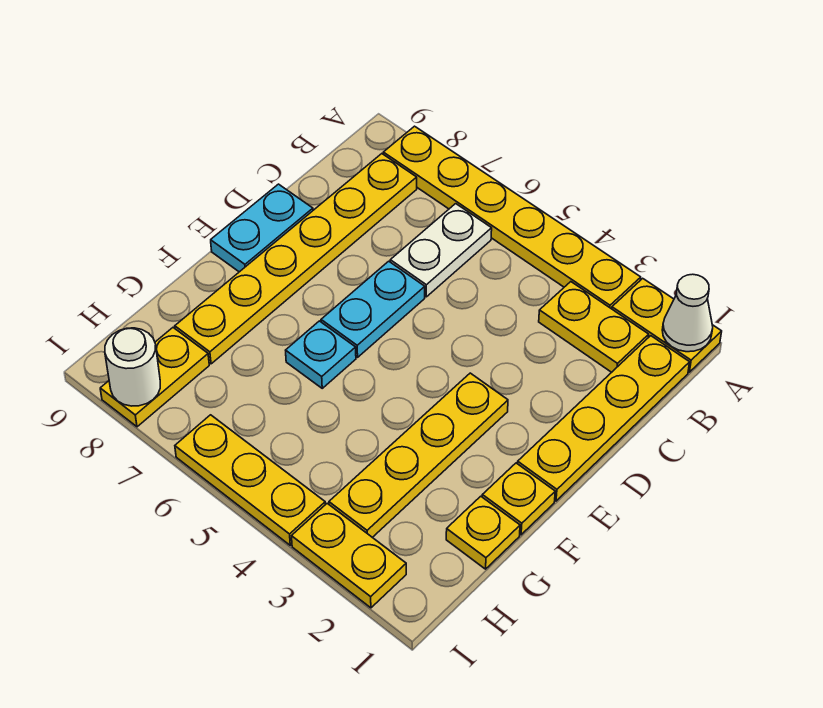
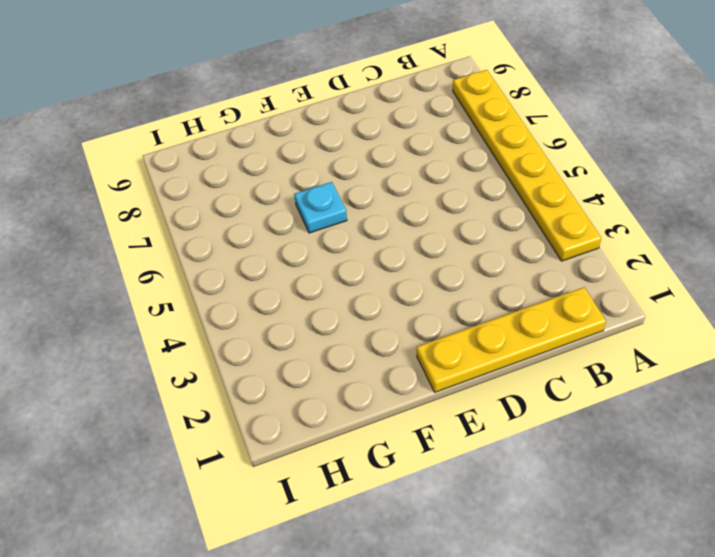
none -> yellow 1x2 plate [612,278,722,372]
none -> yellow 1x2 plate [539,282,649,372]
none -> white 1x2 plate [390,204,492,297]

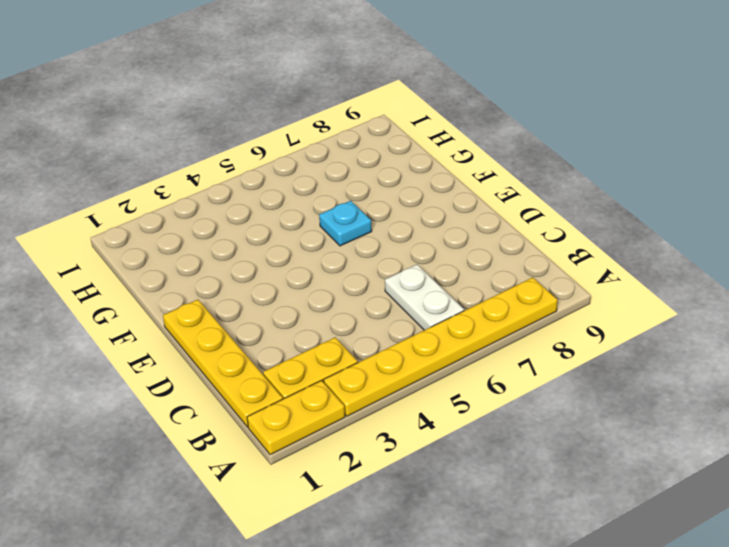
none -> yellow 1x6 plate [175,154,417,364]
none -> cyan 1x2 plate [321,261,425,357]
none -> cyan 1x2 plate [211,184,313,272]

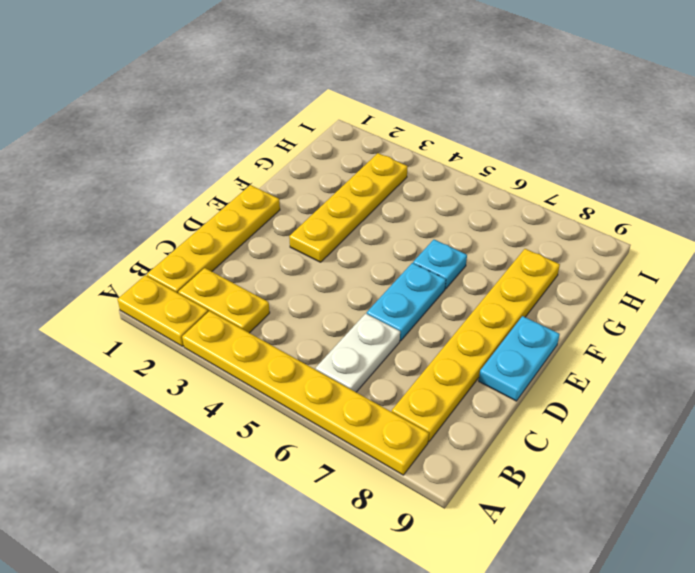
none -> yellow 1x1 plate [482,463,555,535]
none -> yellow 1x1 plate [446,496,520,569]
none -> yellow 1x2 plate [100,328,209,427]

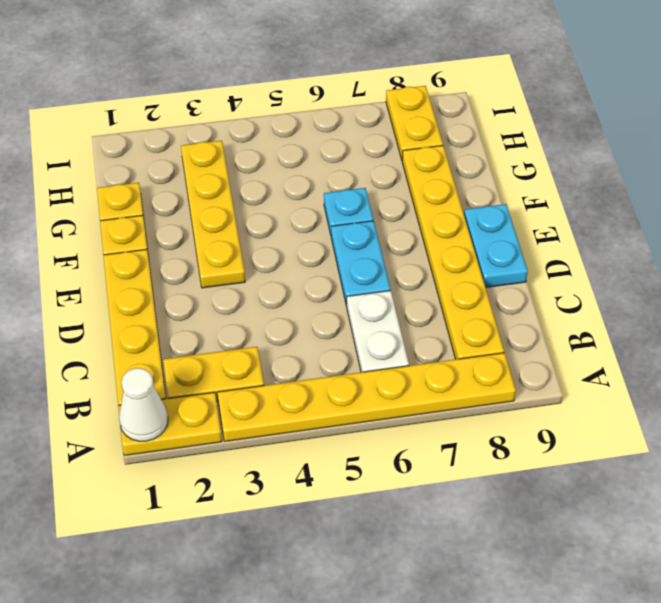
none -> yellow 1x2 plate [292,503,406,608]
none -> yellow 1x3 plate [175,415,325,545]
none -> white 1x1 round brick [105,328,160,406]

